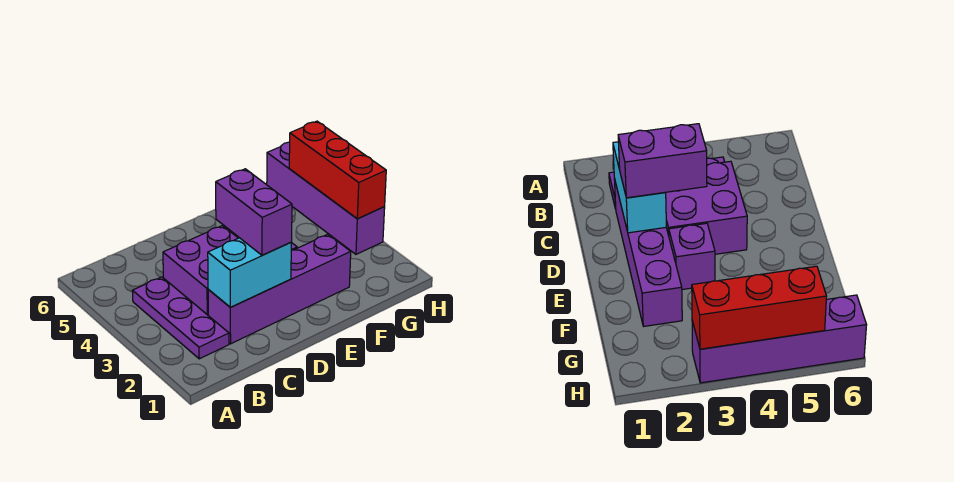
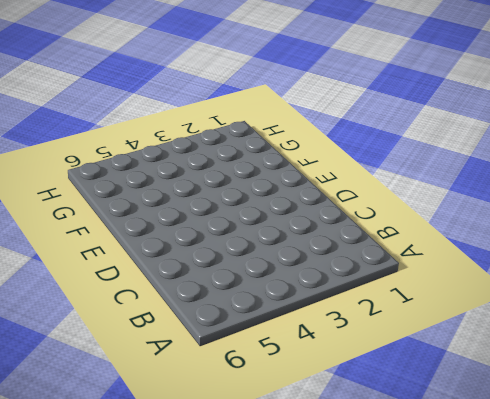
none -> purple 1x3 plate [133,277,229,359]
none -> purple 1x4 brick [208,234,351,344]

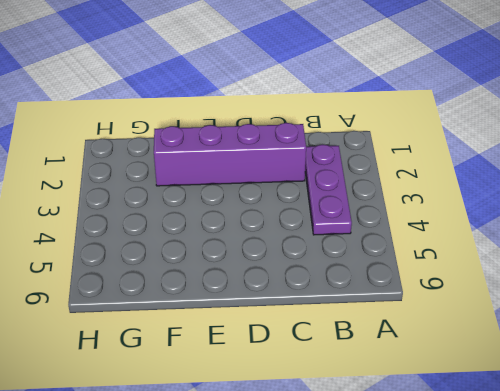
none -> purple 2x2 brick [163,226,238,315]
none -> purple 1x1 brick [669,223,715,290]

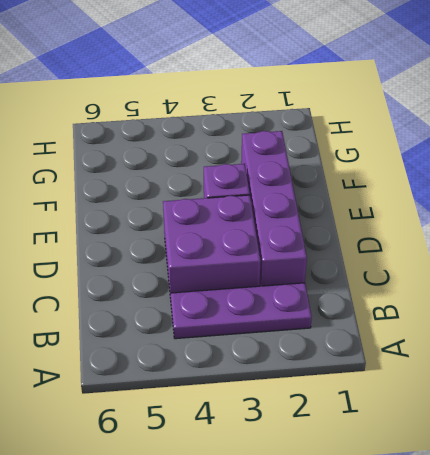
none -> purple 1x4 brick [267,142,385,254]
none -> cyan 1x2 brick [208,238,291,307]

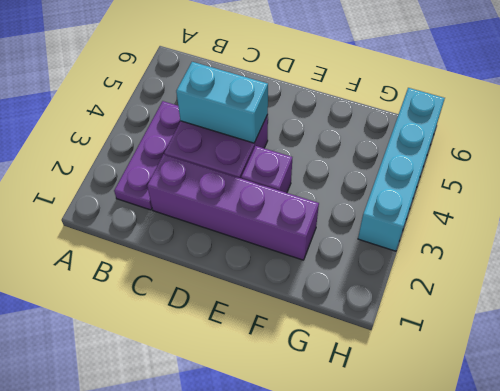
cyan 1x2 brick [176,62,268,143] -> cyan 1x2 brick moved to [208,238,291,307]
cyan 1x4 brick [358,88,445,251] -> purple 1x4 brick [267,142,385,254]
none -> red 1x3 brick [289,121,386,219]
none -> purple 1x2 brick [216,169,292,255]

